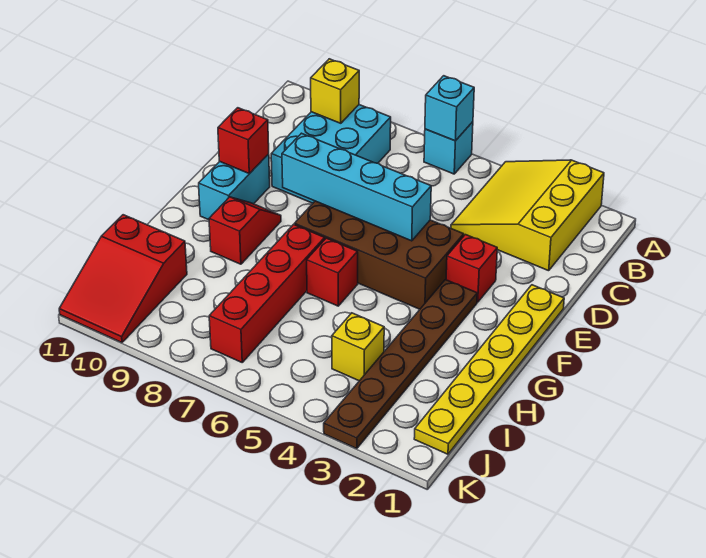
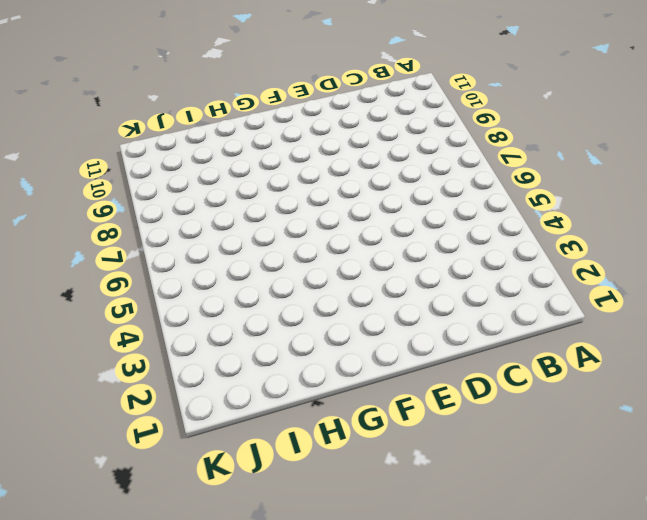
none -> yellow 3x3 slope [451,160,604,271]
none -> cyan 1x1 brick [424,122,473,174]
none -> cyan 2x3 brick [271,105,391,203]

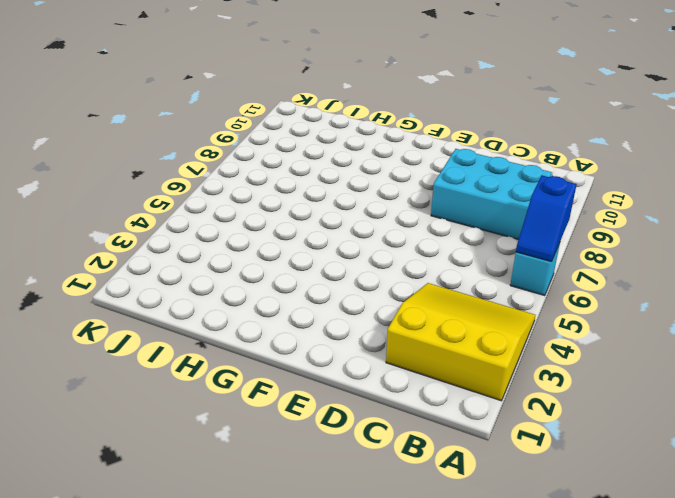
blue 1x2 slope [516,176,577,262] -> cyan 1x1 brick [425,76,474,141]
none -> yellow 1x6 plate [414,285,564,454]
none -> red 1x1 brick [446,235,497,302]
none -> brown 2x4 brick [294,201,464,309]

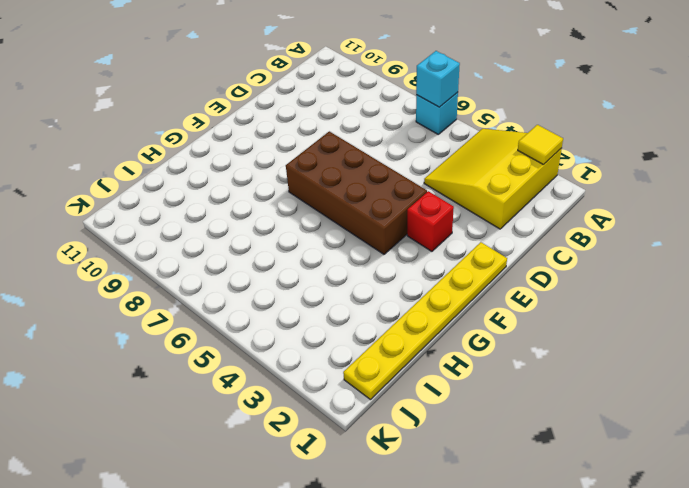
yellow 1x1 tile [518,125,563,164] -> none
none -> cyan 2x3 brick [271,105,391,203]
none -> cyan 1x2 brick [199,154,270,220]
none -> brown 1x6 plate [324,280,477,449]

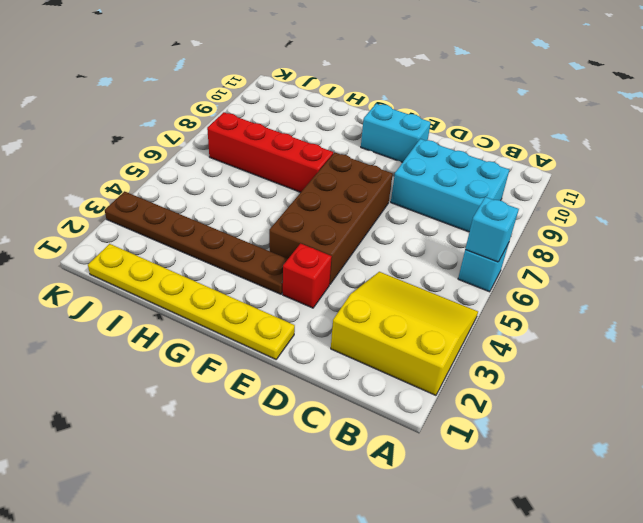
none -> red 1x2 slope [209,197,281,264]
none -> red 1x1 brick [307,238,358,306]
none -> yellow 1x1 brick [332,313,384,381]

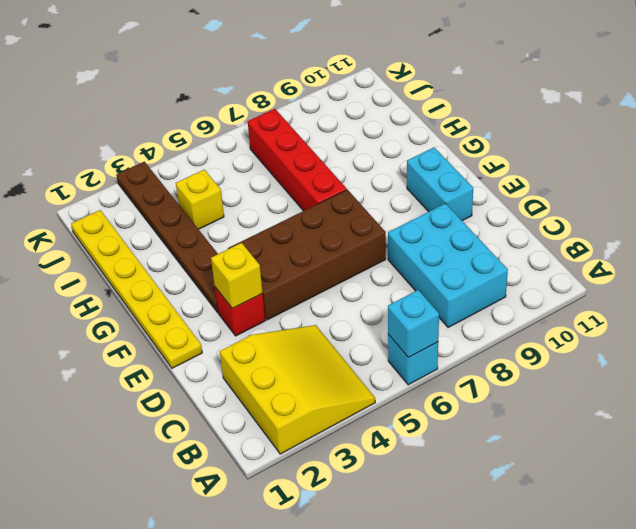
yellow 1x1 brick [211,243,263,309] -> yellow 1x1 brick moved to [311,59,359,123]
none -> red 1x2 slope [209,197,281,264]
none -> red 1x1 brick [307,238,358,306]
none -> red 2x3 slope [59,215,187,343]

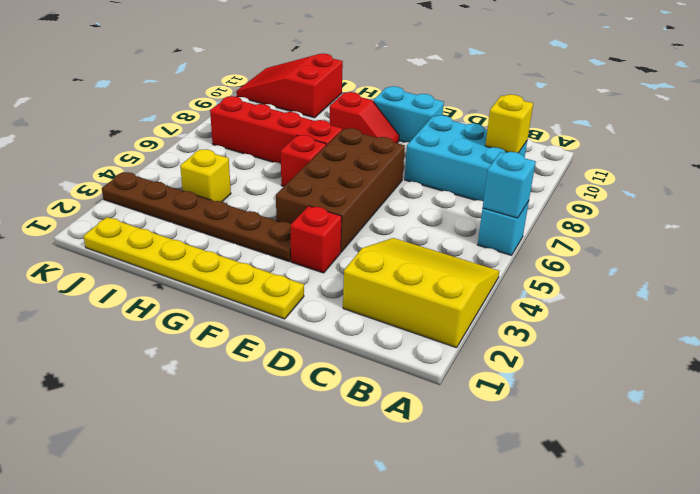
none -> cyan 1x4 brick [282,133,431,241]
none -> red 1x1 brick [218,108,269,174]

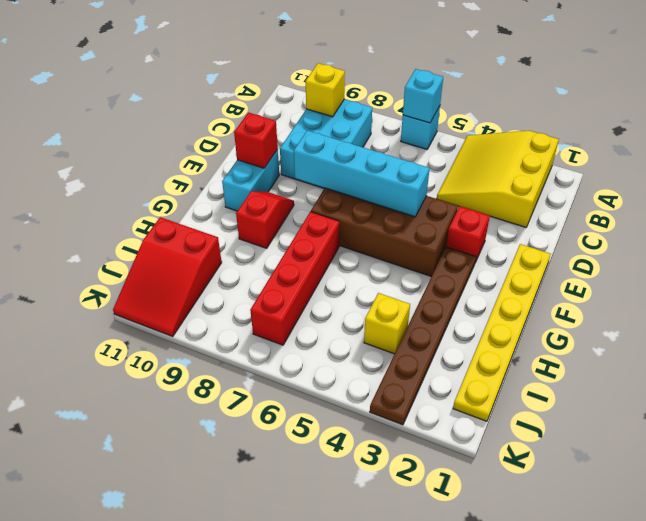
none -> red 1x1 brick [307,238,358,306]

